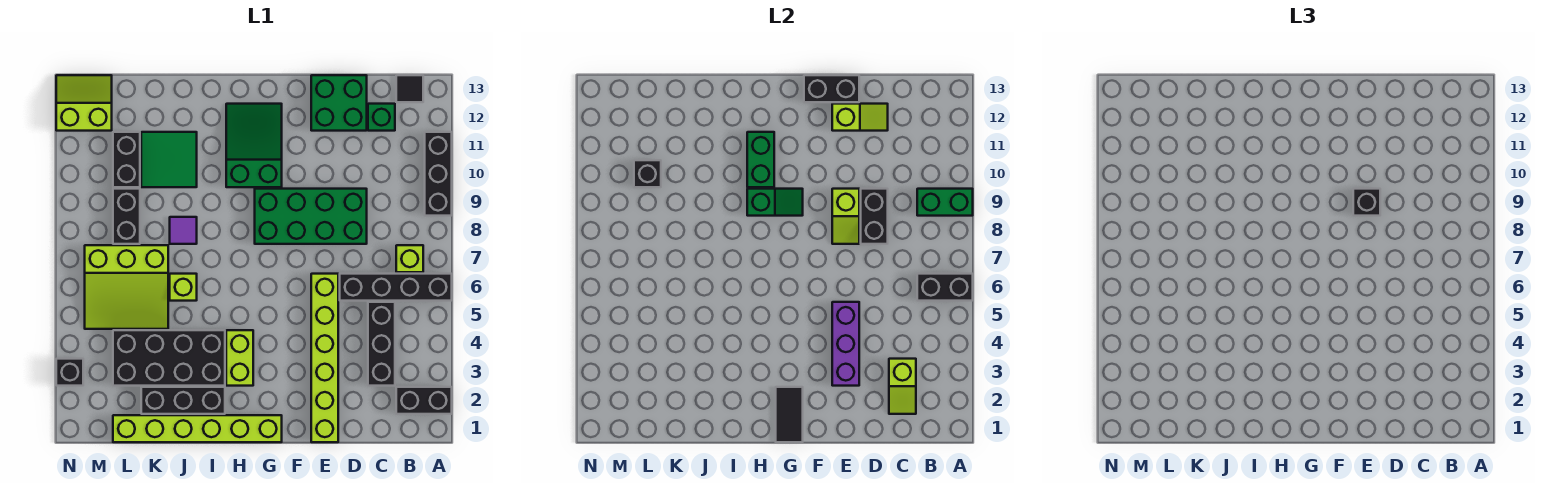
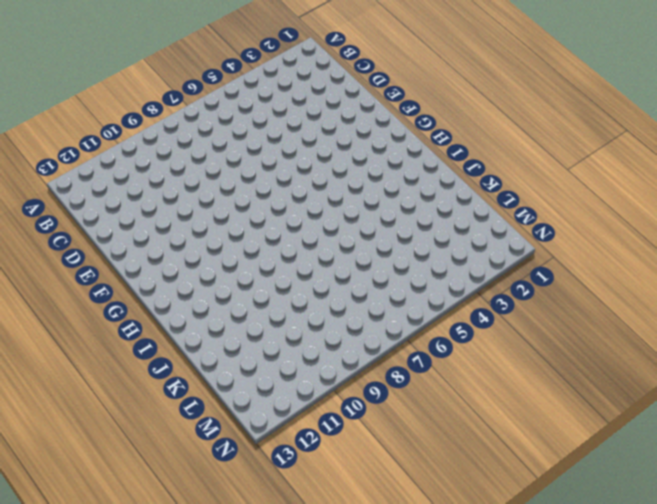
none -> black 1x2 brick [396,387,452,414]
none -> black 1x4 brick [340,274,452,301]
none -> black 1x3 brick [425,132,452,216]
none -> lime 1x1 brick [396,245,423,272]

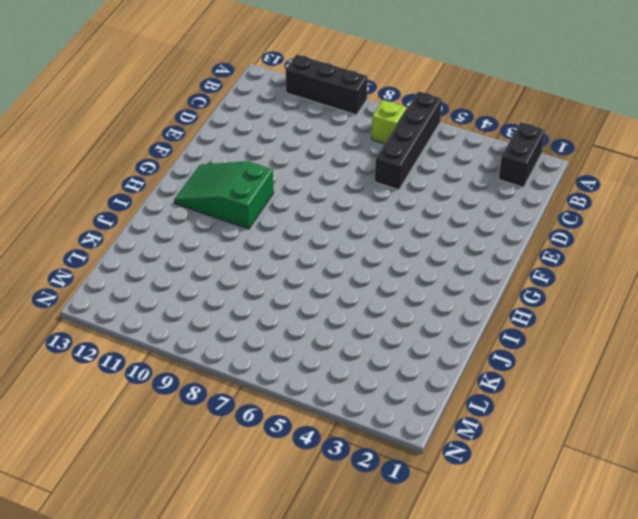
none -> black 1x1 tile [396,75,423,102]
none -> black 1x3 brick [368,302,395,386]
none -> green 1x1 brick [368,104,395,131]
none -> green 2x4 brick [255,189,367,244]

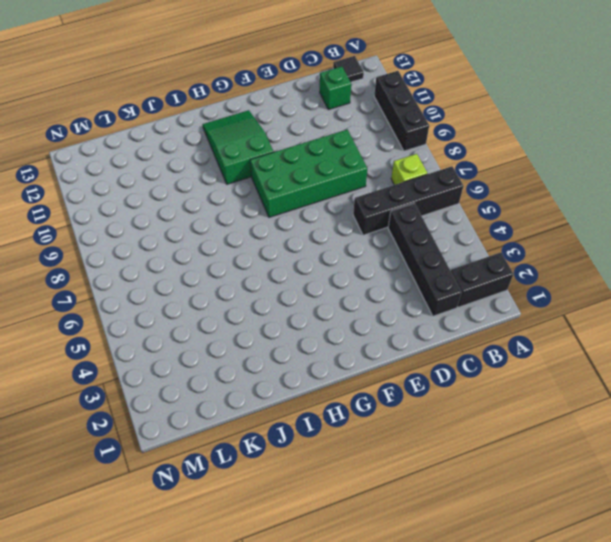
black 1x4 brick [388,203,462,316] -> black 1x3 brick [368,302,395,386]
none -> green 2x2 brick [311,75,367,131]
none -> lime 1x6 brick [311,274,338,442]
none -> lime 1x6 brick [113,415,282,442]
none -> lime 1x2 brick [226,330,253,386]

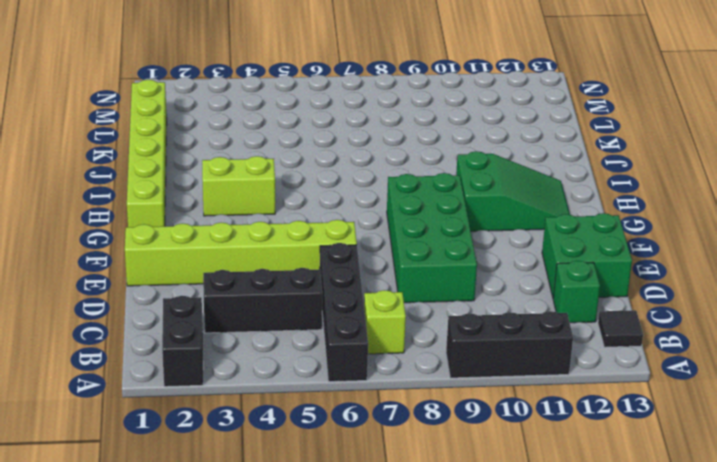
none -> black 1x3 brick [141,387,225,414]
none -> black 2x4 brick [113,330,225,386]
none -> lime 1x1 brick [170,274,197,301]
none -> purple 1x1 tile [170,217,197,244]

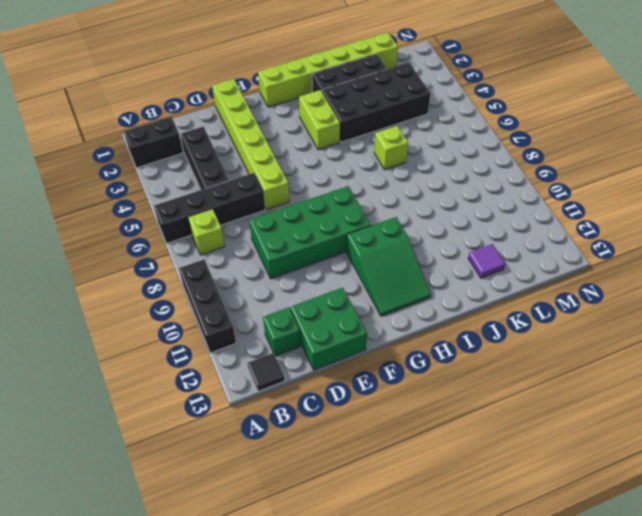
purple 1x1 tile [468,244,505,278] -> purple 1x1 tile moved to [170,217,197,244]
none -> green 2x2 tile [141,132,197,187]
none -> lime 3x3 slope [85,245,168,329]
none -> black 1x2 brick [113,189,140,244]
none -> black 1x2 brick [113,132,140,187]

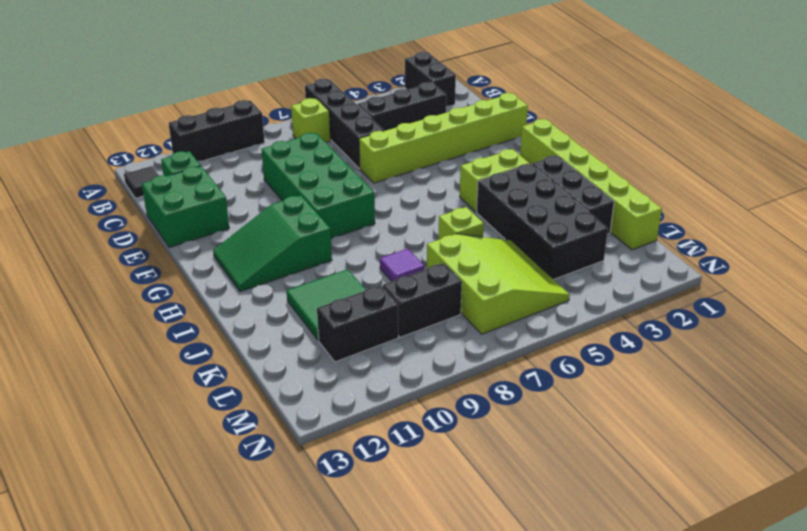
none -> lime 2x2 slope [56,75,112,131]
none -> black 1x1 brick [56,359,83,386]
none -> black 1x2 brick [917,274,973,301]
none -> green 1x2 brick [917,189,973,216]

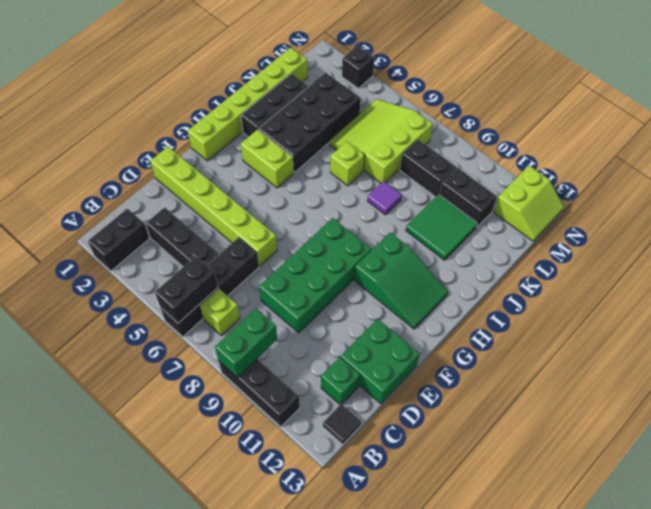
none -> lime 1x2 slope [889,359,916,414]
none -> black 1x2 brick [861,189,888,244]
none -> lime 1x2 slope [832,104,888,131]
none -> purple 1x3 brick [832,302,859,386]

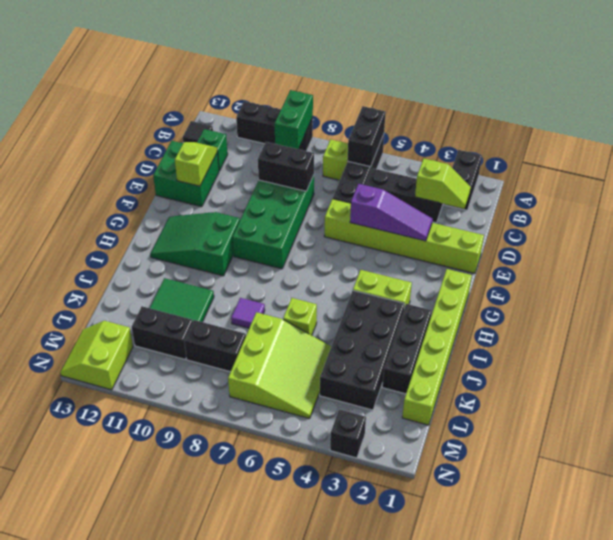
purple 1x3 slope [350,184,433,241] -> purple 1x3 brick [832,302,859,386]
none -> lime 1x2 slope [832,189,859,244]
none -> black 1x2 brick [804,75,859,102]
none -> black 1x2 tile [776,387,803,442]
none -> green 1x2 slope [747,189,803,216]

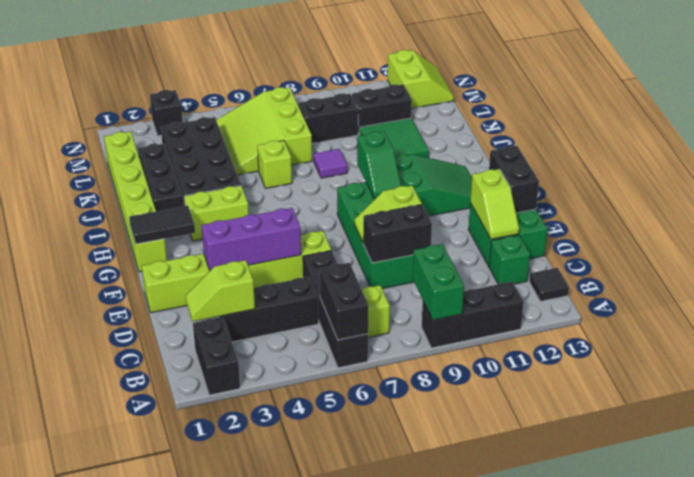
none -> green 1x2 brick [747,132,774,187]
none -> black 1x1 brick [634,160,661,187]
none -> black 1x1 brick [1353,189,1380,216]

